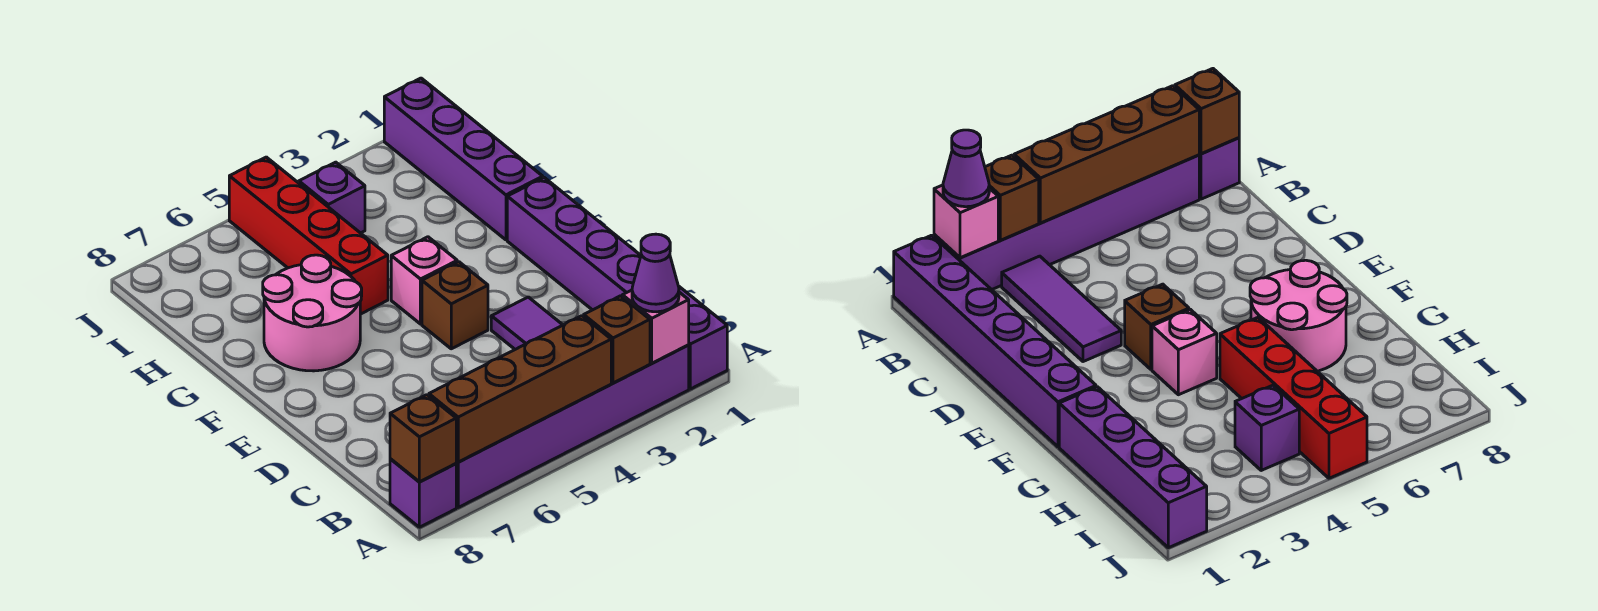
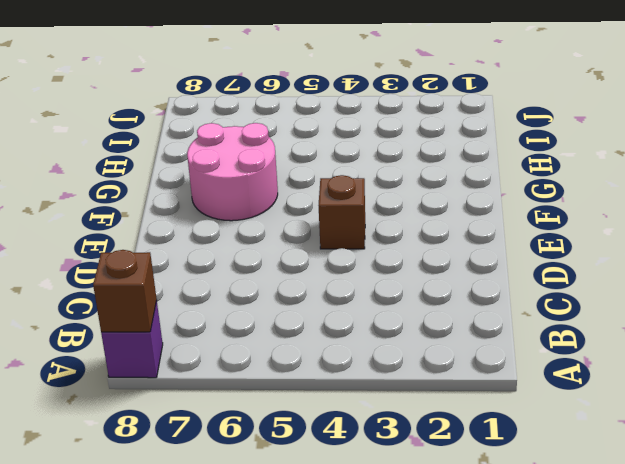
none -> purple 1x6 brick [507,178,727,389]
none -> purple 1x6 brick [456,345,689,507]
none -> purple 1x3 tile [491,297,562,349]

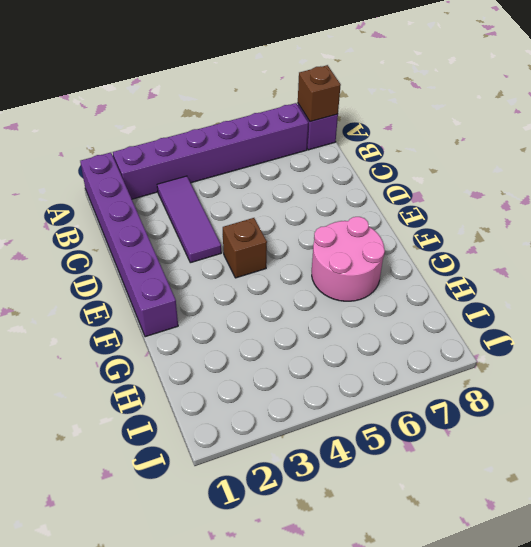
none -> pink 1x1 brick [391,237,457,324]
none -> purple 1x4 brick [384,78,543,240]
none -> red 1x4 brick [229,157,388,314]

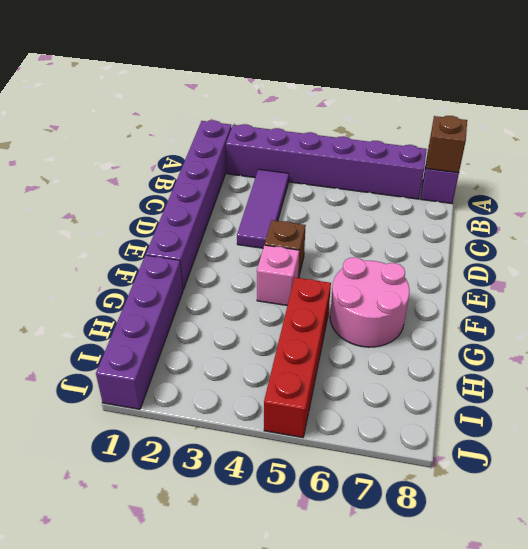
none -> purple 1x1 brick [299,162,365,233]
none -> pink 1x1 brick [622,290,689,363]
none -> brown 1x1 brick [584,296,650,383]

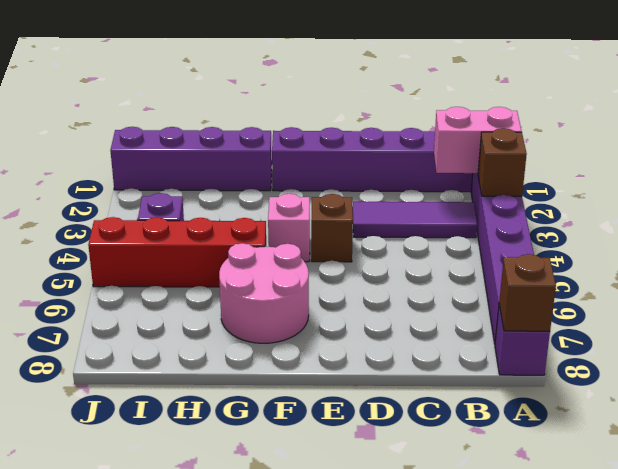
pink 1x2 brick [434,107,522,173] -> pink 1x1 brick [622,290,689,363]
none -> brown 1x4 brick [429,316,611,462]
none -> purple 1x1 cone [632,234,679,312]

